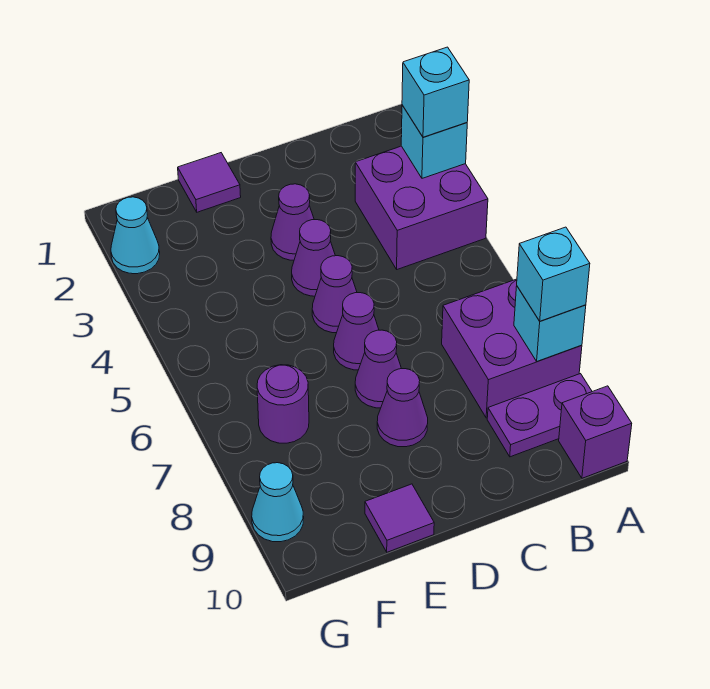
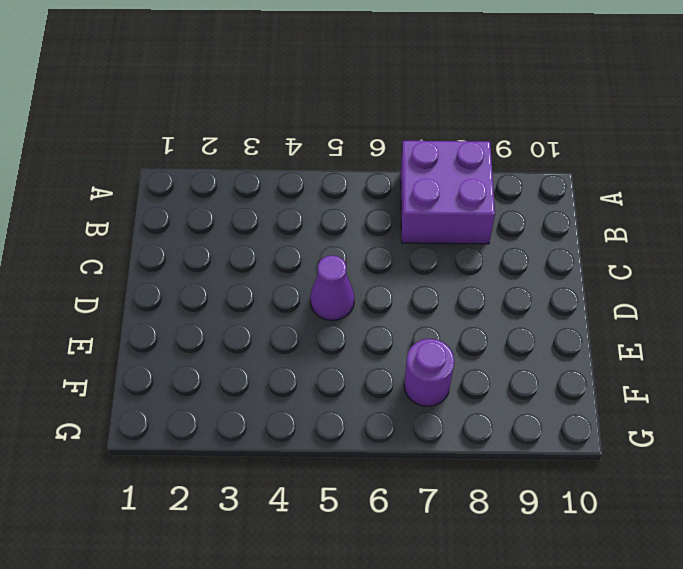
none -> purple 2x2 brick [355,146,488,269]
none -> purple 1x2 plate [487,374,592,457]
none -> purple 1x1 brick [559,386,632,478]

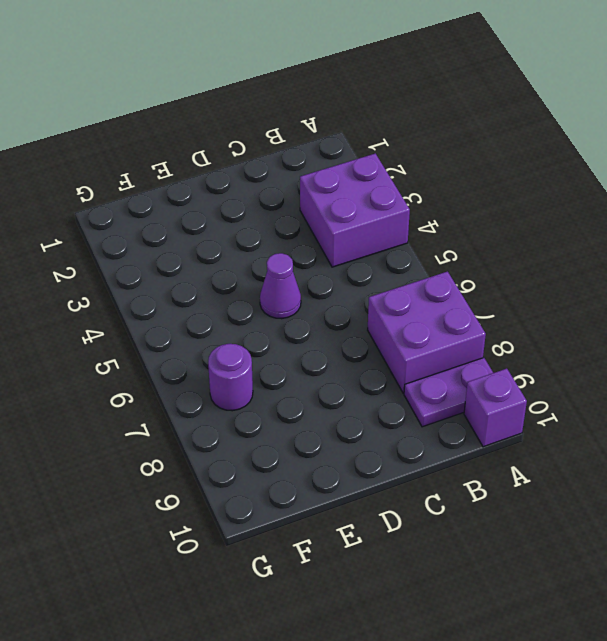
none -> purple 1x1 cone [271,184,314,260]
none -> purple 1x1 cone [292,220,335,296]
none -> purple 1x1 cone [334,293,379,370]

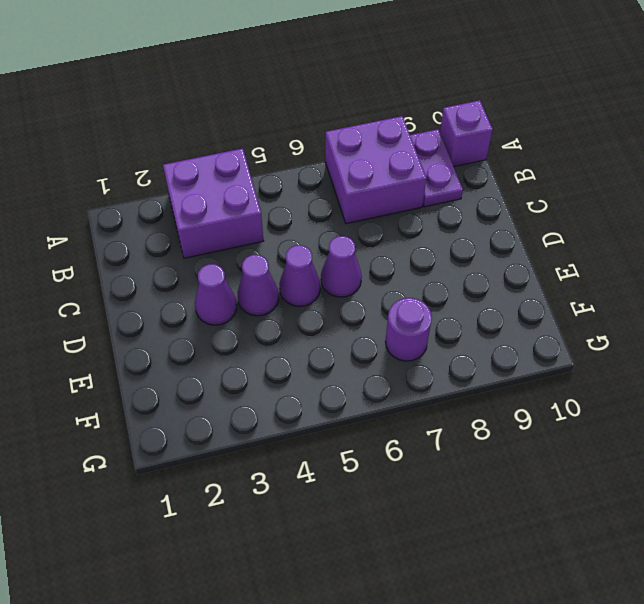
none -> purple 1x1 cone [355,330,401,408]
none -> purple 1x1 cone [377,369,428,447]
none -> purple 1x1 tile [178,153,241,212]

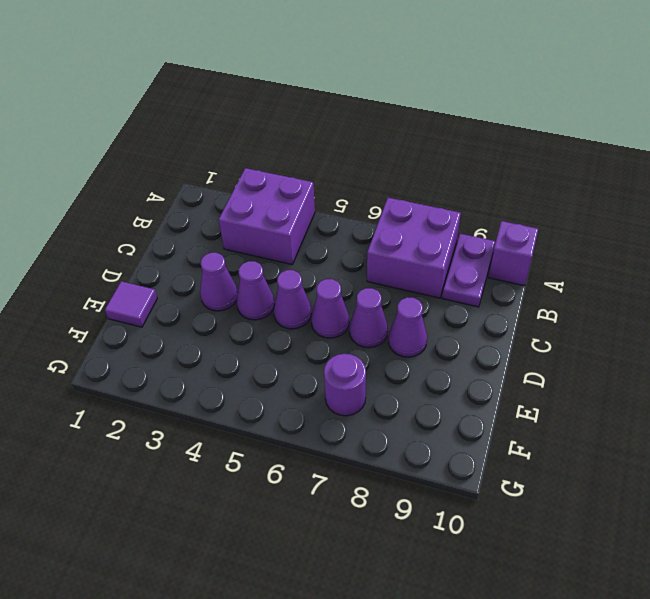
none -> purple 1x1 tile [365,484,434,552]
none -> cyan 1x1 cone [111,197,160,274]
none -> cyan 1x1 cone [252,463,304,542]

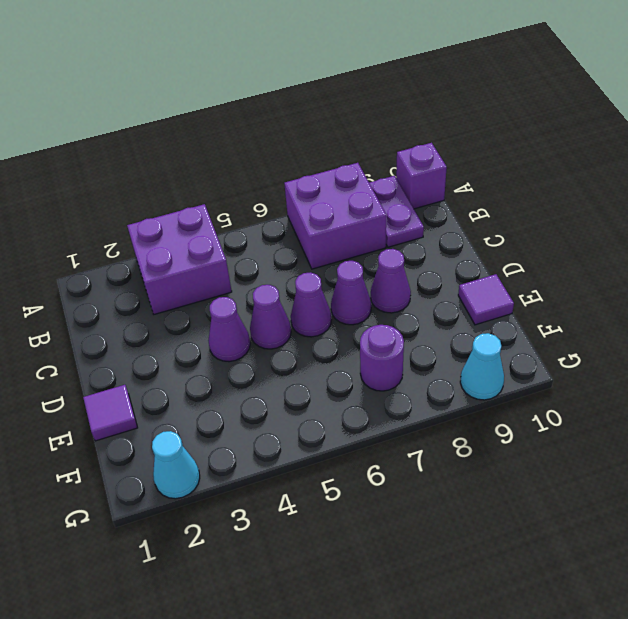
none -> purple 1x1 cone [271,184,314,260]
none -> cyan 1x1 brick [401,105,467,178]
none -> cyan 1x1 brick [514,286,586,361]

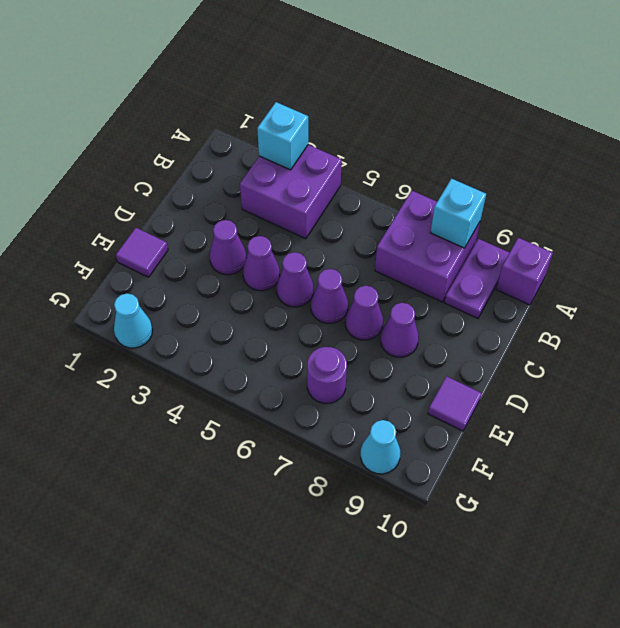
none -> cyan 1x1 brick [402,47,469,137]
none -> cyan 1x1 brick [517,227,590,321]

